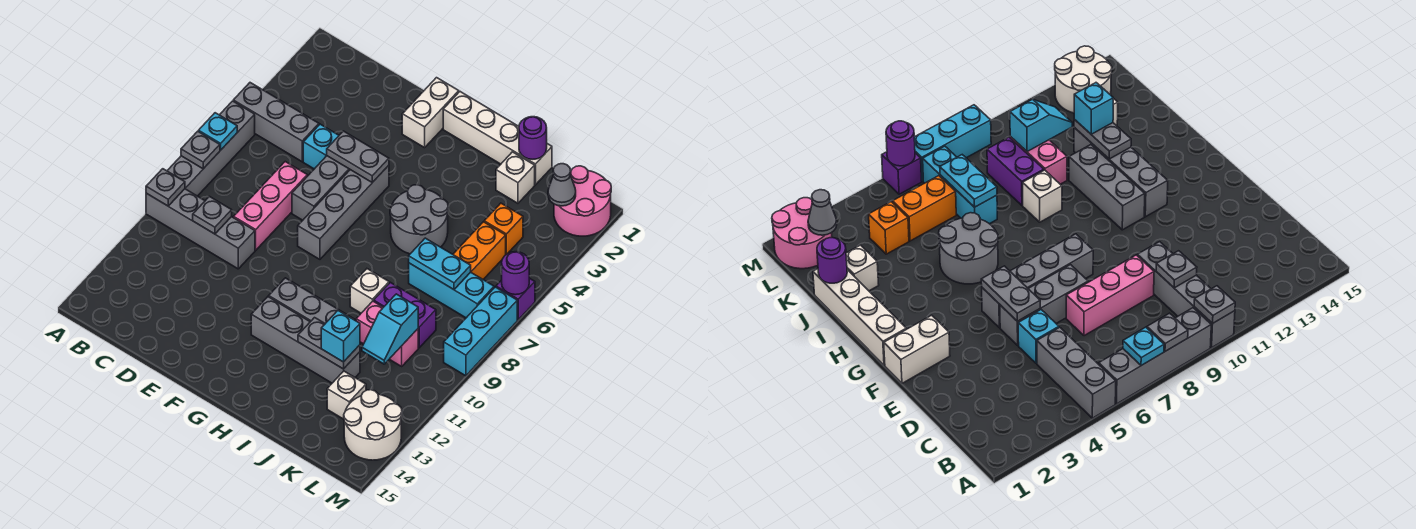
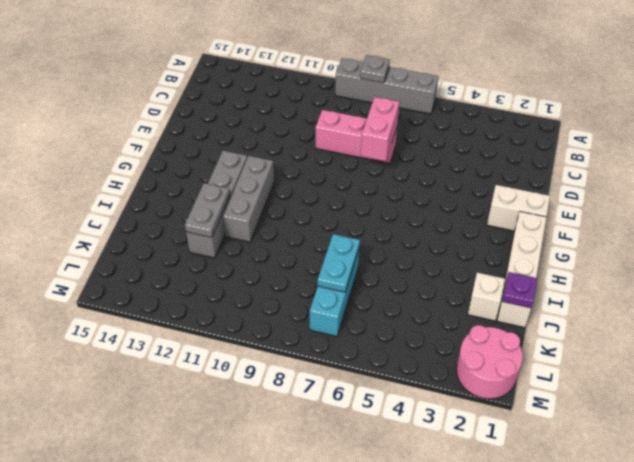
pink 1x2 brick [361,97,399,161] -> pink 1x2 brick moved to [356,301,418,366]
purple 1x1 plate [502,272,537,308] -> purple 1x1 round brick [519,117,547,159]
none -> grey 1x3 brick [233,83,319,162]
none -> grey 1x4 brick [146,189,255,269]
none -> cyan 1x1 brick [303,124,339,169]
none -> grey 1x3 brick [292,156,350,220]

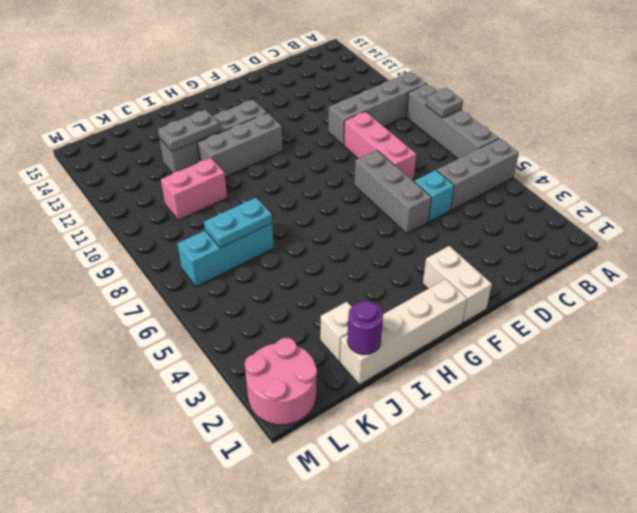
none -> grey 1x4 brick [298,166,389,259]
none -> grey 2x2 round brick [390,185,448,254]
none -> white 1x1 brick [350,269,389,313]
none -> purple 1x2 brick [374,282,436,348]

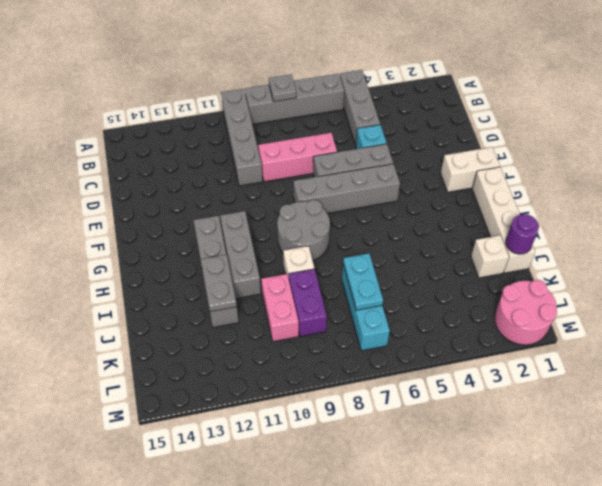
grey 2x2 round brick [277,200,330,260] -> grey 2x2 round brick moved to [390,185,448,254]
none -> orange 1x1 brick [484,203,523,254]
none -> orange 1x2 brick [453,222,506,279]
none -> white 1x1 brick [327,371,366,419]
none -> white 2x2 round brick [344,390,402,460]

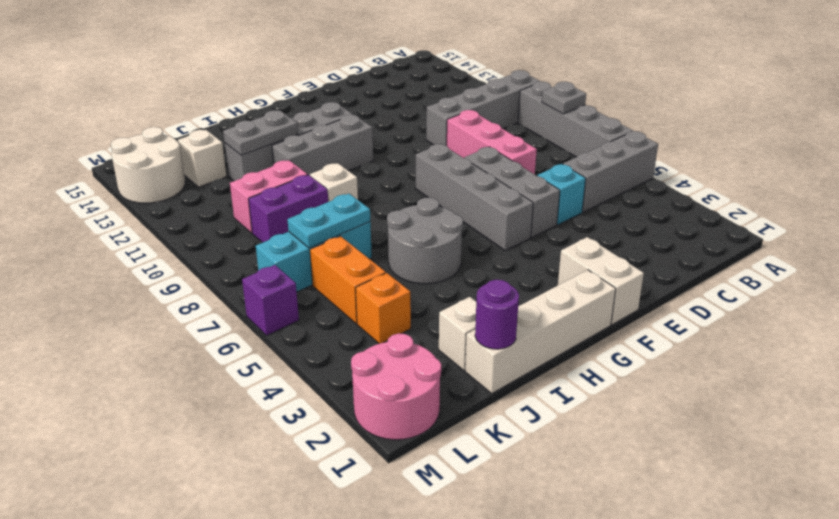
none -> cyan 1x3 brick [444,287,517,376]
none -> cyan 1x1 plate [198,113,237,150]
none -> grey 1x1 plate [146,169,185,206]
none -> grey 1x1 plate [193,197,232,234]

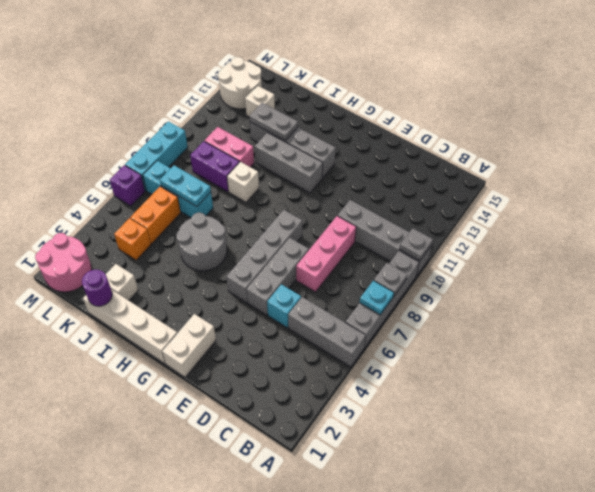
none -> grey 1x1 plate [193,197,232,234]
none -> grey 1x2 plate [327,131,389,183]
none -> cyan 1x2 slope [362,294,418,364]
none -> grey 1x1 cone [548,164,576,206]

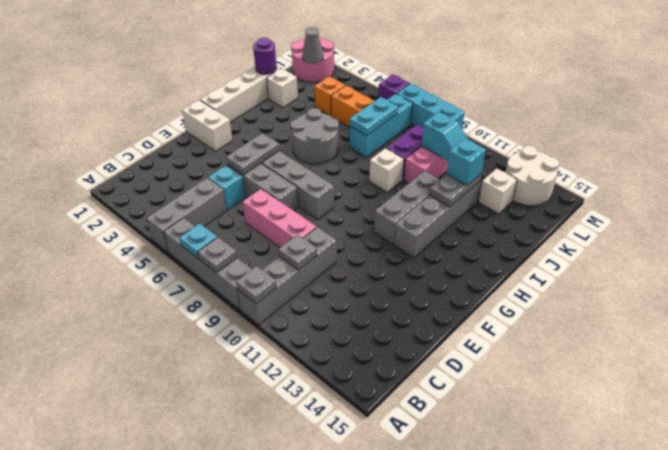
none -> purple 1x1 round brick [502,252,529,295]

